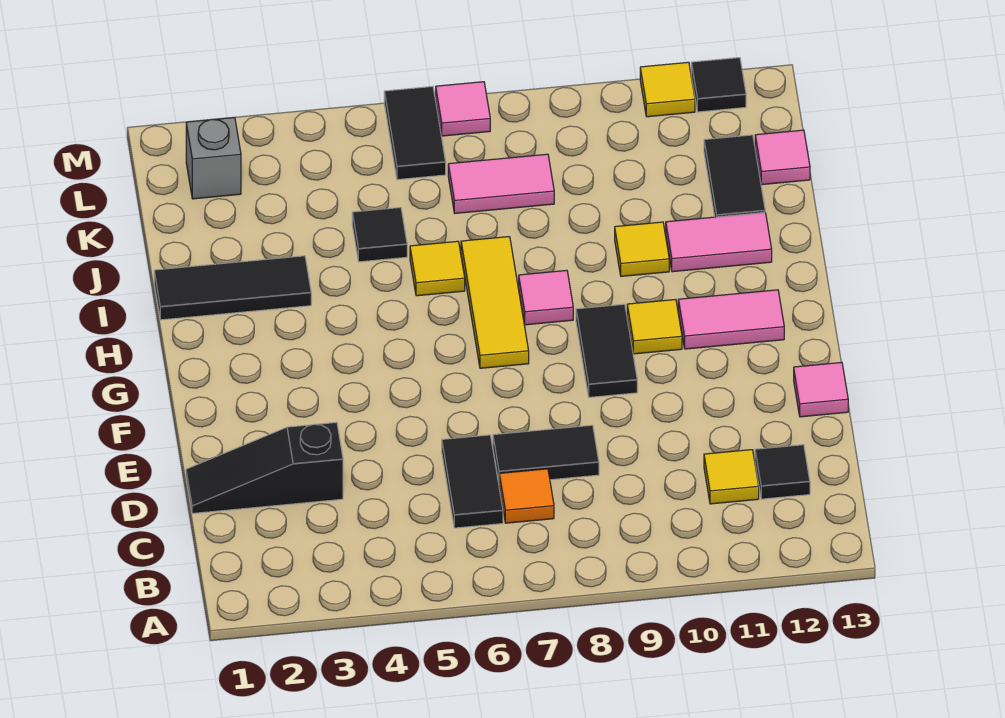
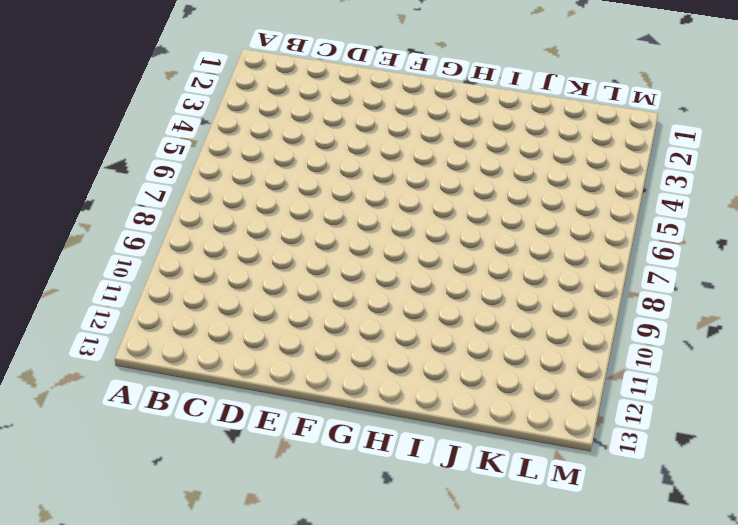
none -> black 1x2 tile [442,435,503,528]
none -> orange 1x1 tile [499,469,554,523]
none -> yellow 1x1 tile [704,450,759,504]

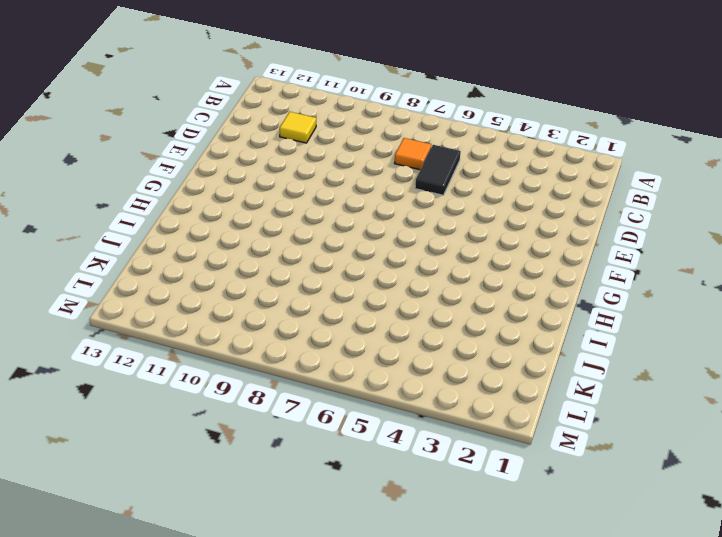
none -> black 1x1 tile [755,445,810,499]
none -> black 1x3 slope [186,422,343,513]
none -> black 1x2 tile [493,425,599,482]

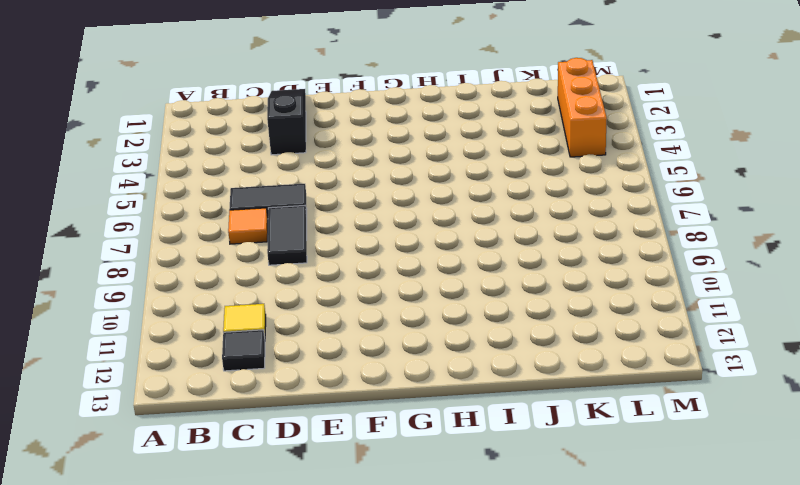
orange 1x3 brick [558,58,607,157] -> grey 1x1 brick [186,117,241,199]
none -> pink 1x1 tile [794,362,848,417]
none -> black 1x2 tile [576,304,637,397]
none -> yellow 1x3 tile [461,237,529,368]

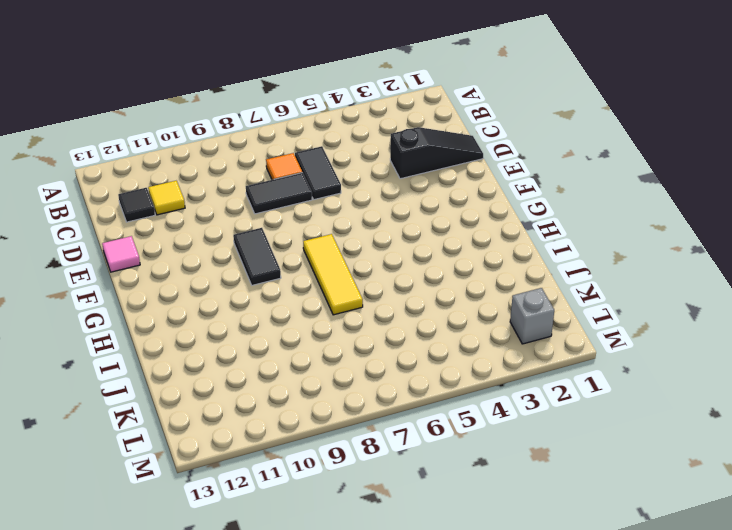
none -> yellow 1x1 tile [627,299,682,354]
none -> pink 1x2 tile [678,290,784,349]
none -> pink 1x1 tile [519,270,573,325]

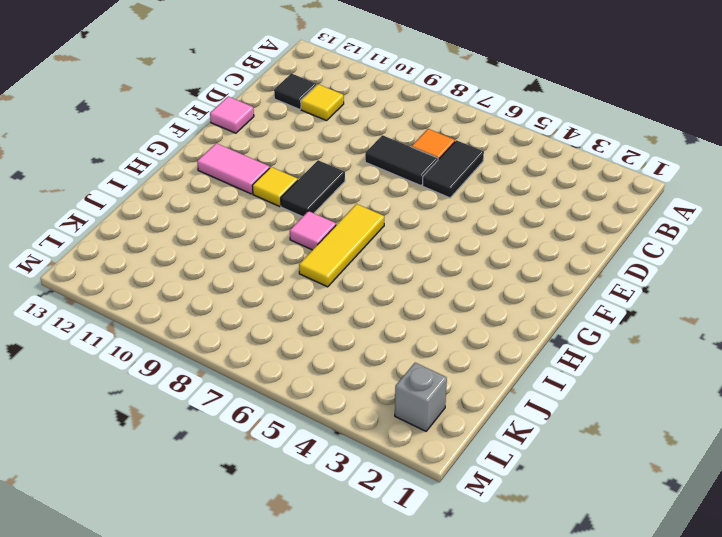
none -> black 1x3 slope [186,422,343,513]
none -> black 1x3 tile [154,256,311,320]
none -> yellow 1x1 tile [410,241,465,296]

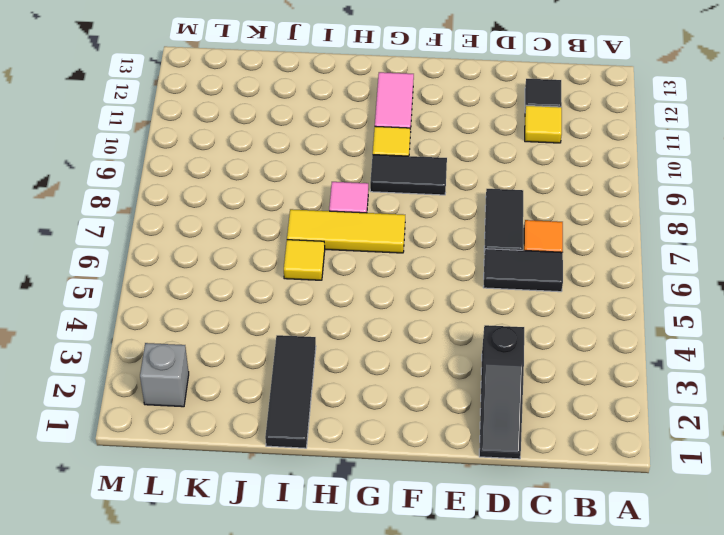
none -> pink 1x1 tile [794,362,848,417]
none -> yellow 1x1 tile [615,222,669,276]
none -> pink 1x2 tile [666,212,772,272]

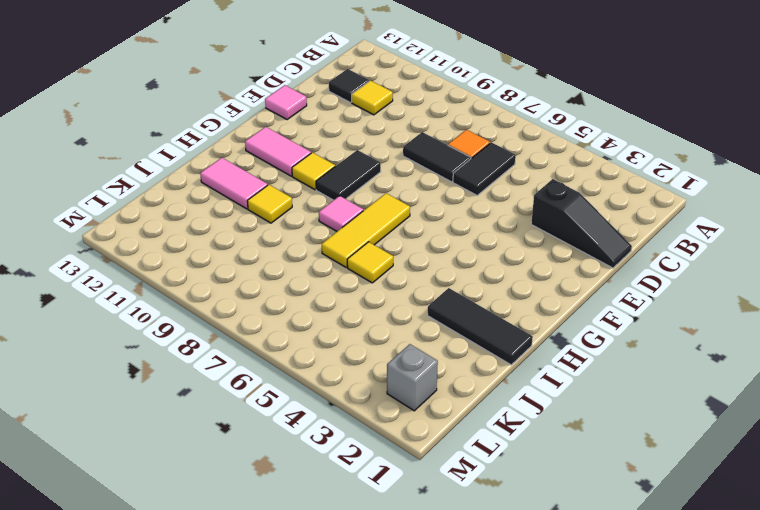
none -> black 1x1 tile [352,207,407,262]
none -> black 1x2 tile [704,135,765,217]
none -> pink 1x2 tile [448,154,554,213]

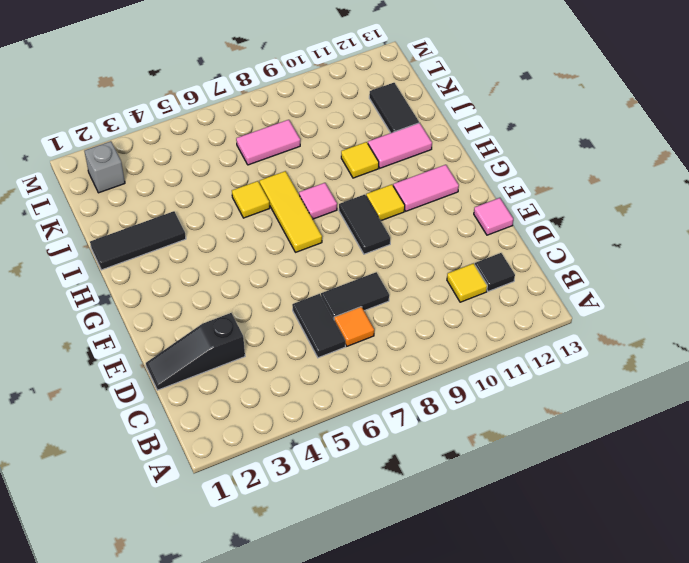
none -> black 1x1 tile [352,207,407,262]
none -> pink 1x1 tile [755,130,810,185]
none -> black 1x2 tile [384,86,446,180]

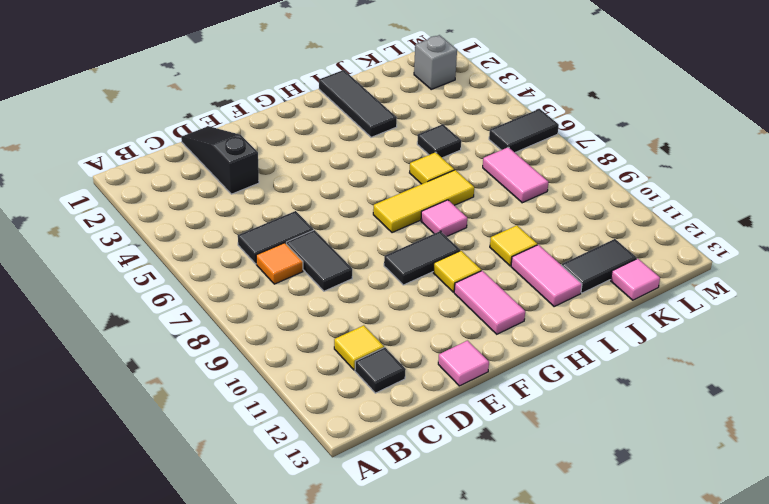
none -> pink 1x1 tile [436,82,490,136]
none -> yellow 1x1 tile [640,62,695,117]
none -> black 1x1 tile [691,58,746,112]

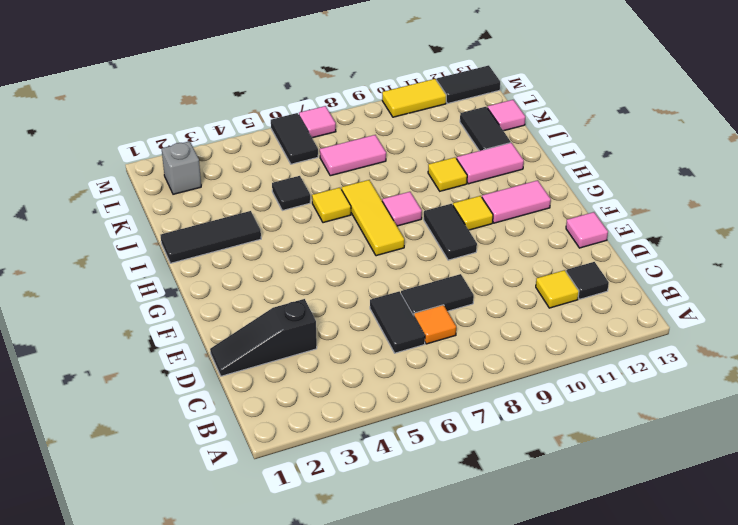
yellow 1x2 tile [382,79,446,117] -> yellow 1x1 tile [640,62,695,117]
black 1x2 tile [437,65,500,104] -> black 1x1 tile [691,58,746,112]

